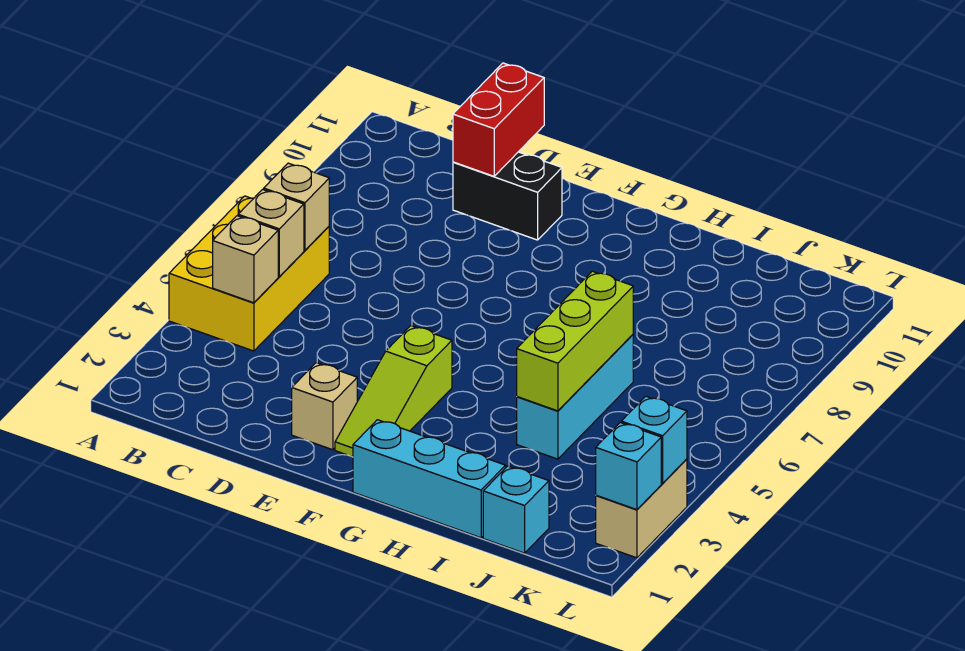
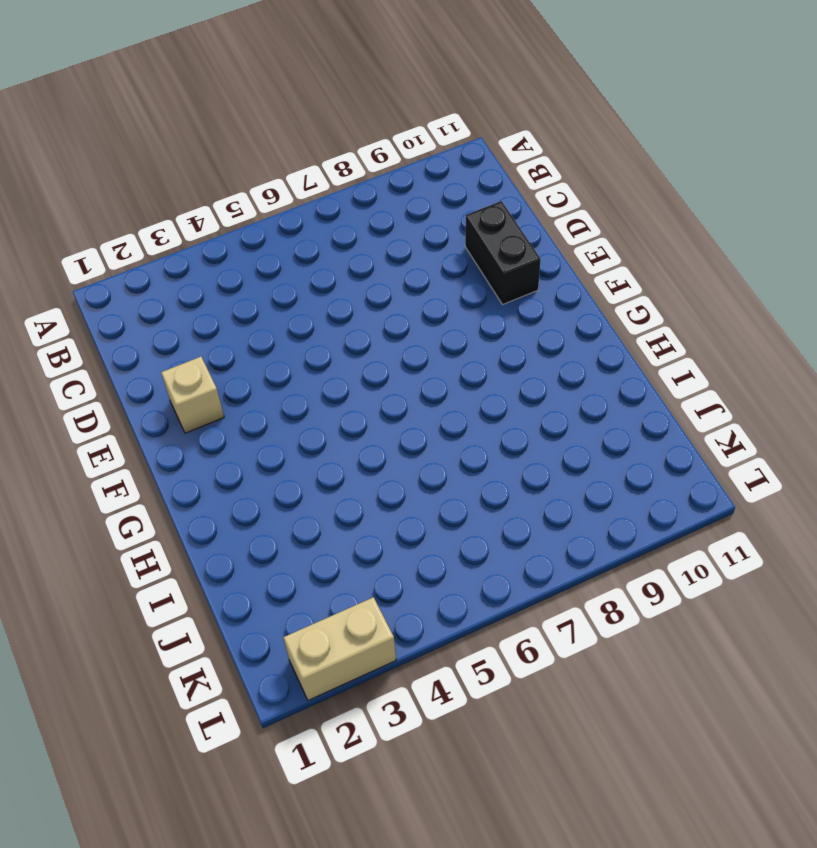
none -> yellow 2x3 brick [169,196,329,351]
none -> lime 1x3 slope [335,326,452,457]
none -> cyan 1x3 brick [353,420,506,538]

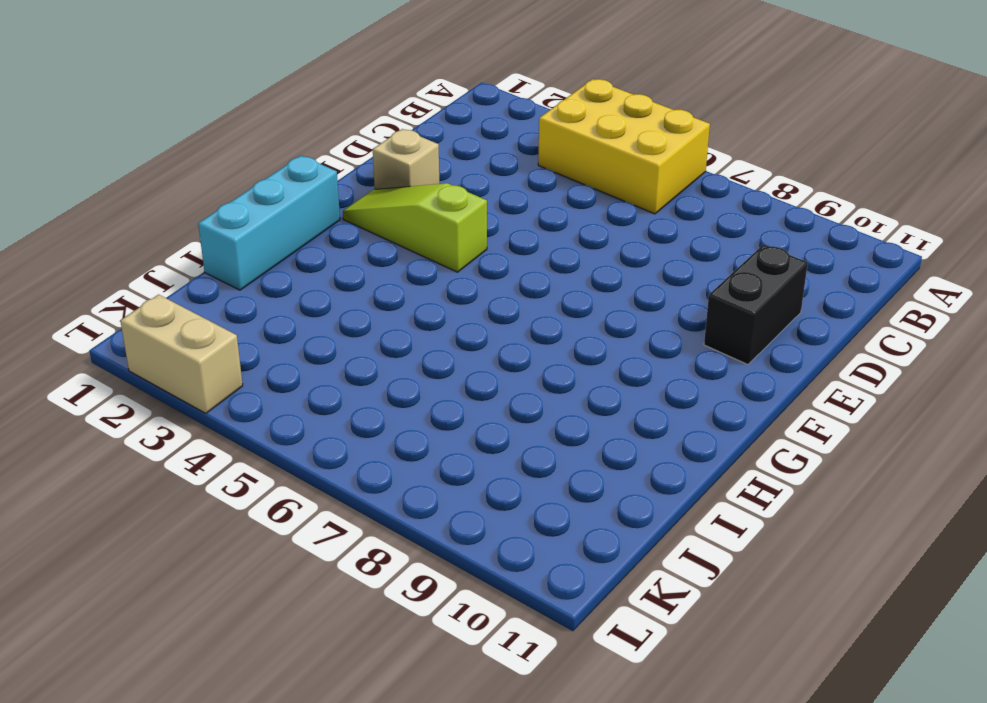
none -> cyan 1x3 brick [517,335,633,459]
none -> cyan 1x1 brick [483,466,549,553]
none -> tan 1x1 brick [213,216,278,303]

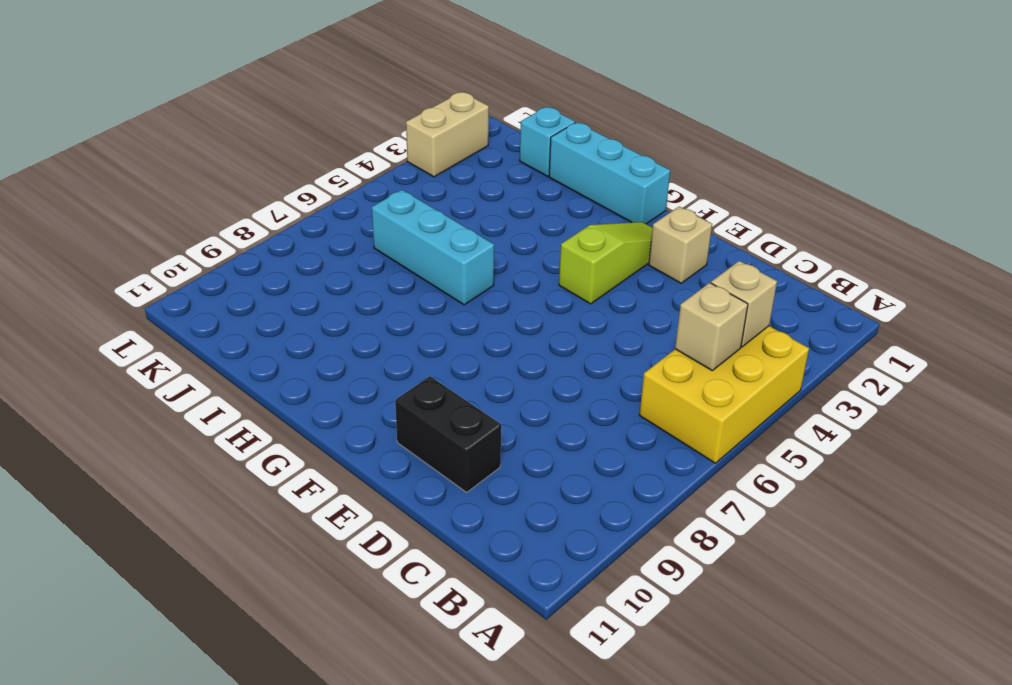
cyan 1x3 brick [372,190,494,305] -> cyan 1x3 brick turned to [517,335,633,459]
none -> tan 1x1 brick [264,163,329,250]
none -> red 1x2 brick [453,63,544,176]
none -> lime 1x3 brick [517,271,633,411]

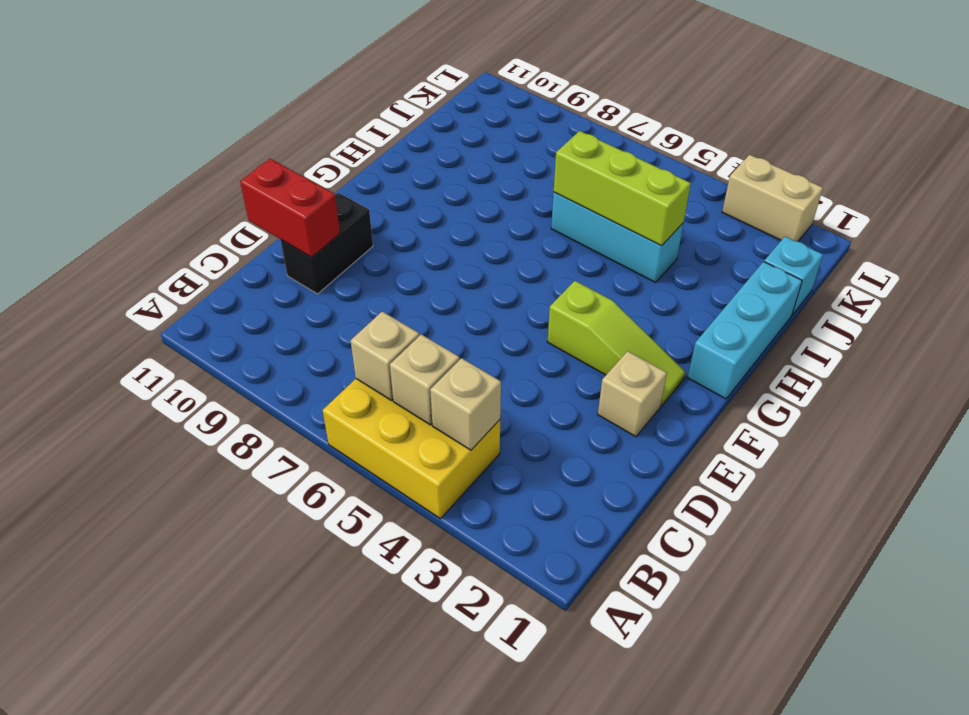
none -> cyan 1x1 brick [596,423,661,510]
none -> cyan 1x1 brick [621,396,687,483]

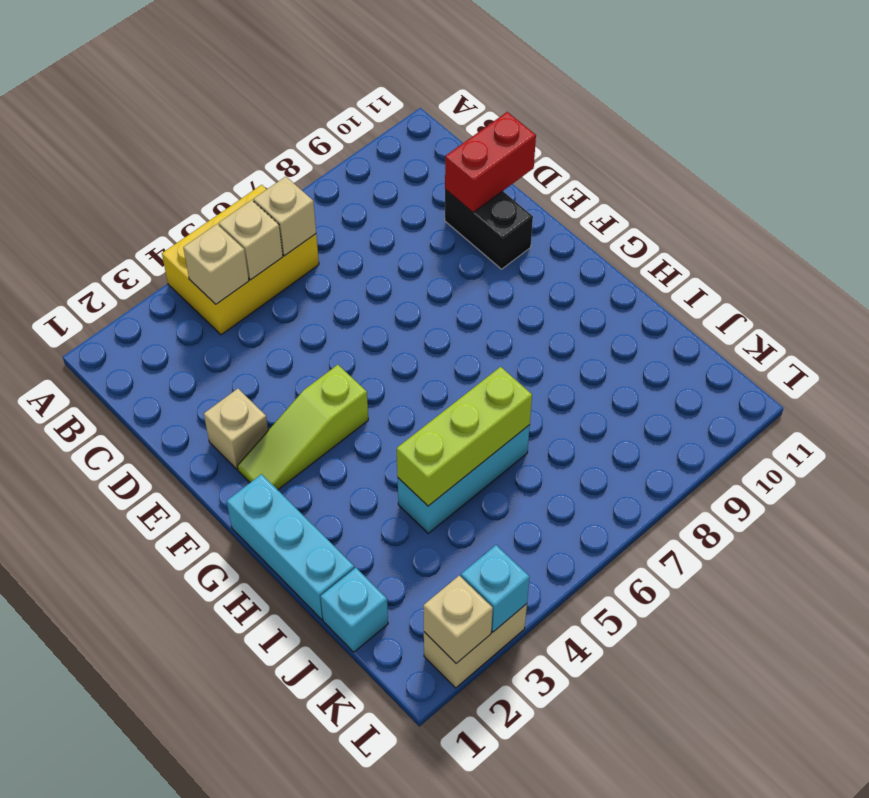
tan 1x1 brick [423,576,493,663] -> cyan 1x1 brick [596,423,661,510]

